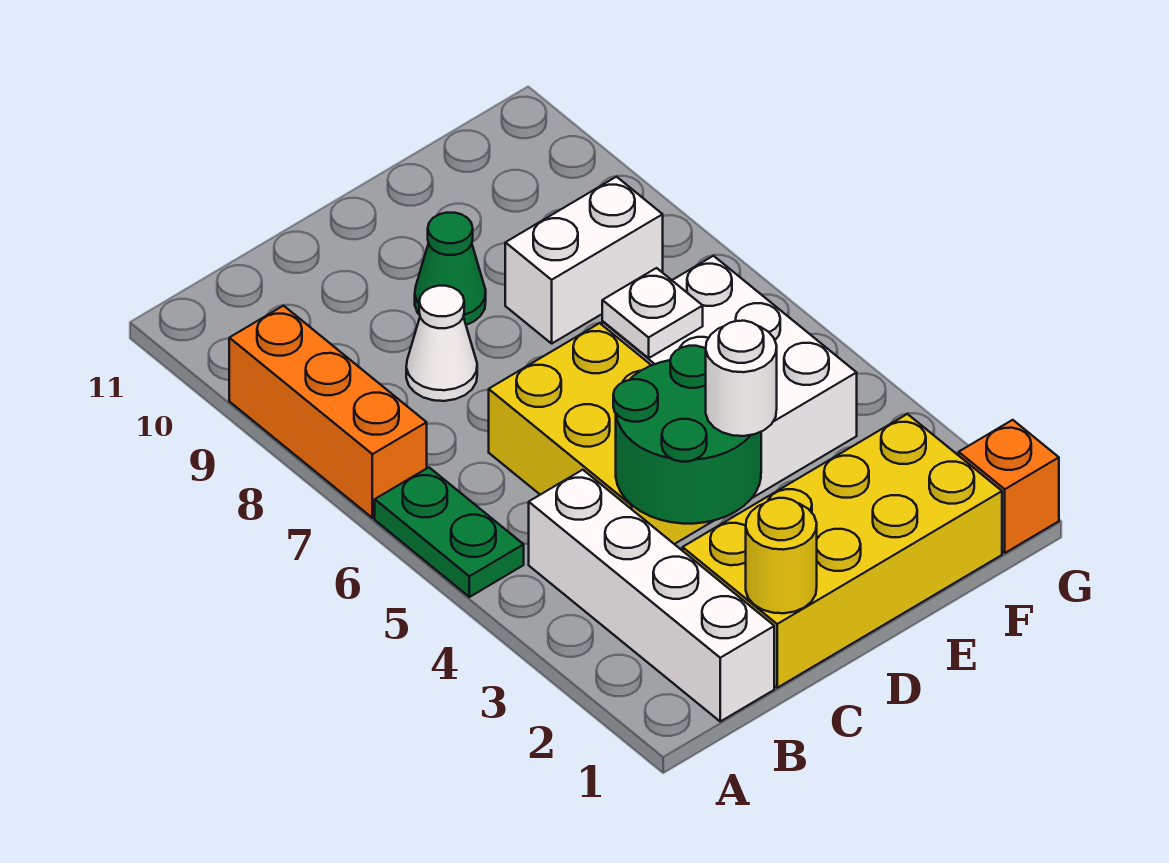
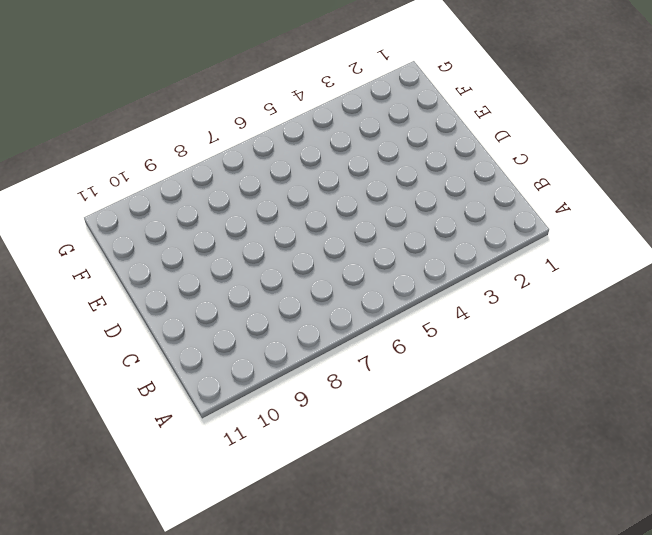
none -> green 1x2 plate [375,467,524,597]
none -> orange 1x3 brick [229,306,427,518]
none -> white 1x4 brick [529,470,774,721]

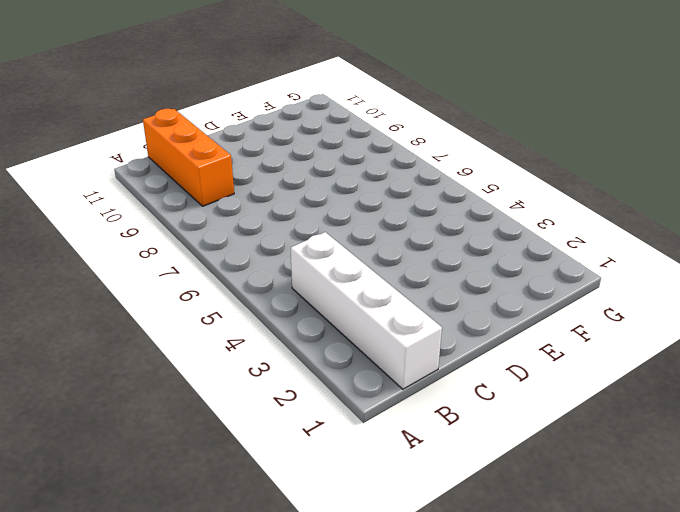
orange 1x3 brick [143,109,234,206] -> orange 1x3 brick moved to [229,306,427,518]
none -> green 1x2 plate [375,467,524,597]
none -> yellow 2x4 brick [683,414,1002,688]
none -> yellow 2x3 brick [489,323,714,544]

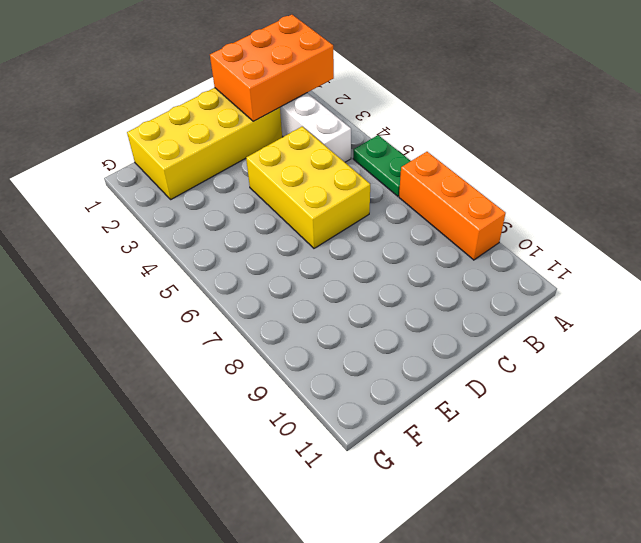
orange 2x3 brick [210,15,334,121] -> yellow 1x1 round brick [746,498,817,613]
none -> white 1x1 cone [406,286,477,401]
none -> green 1x1 cone [415,213,486,325]
none -> white 2x3 brick [602,256,857,498]

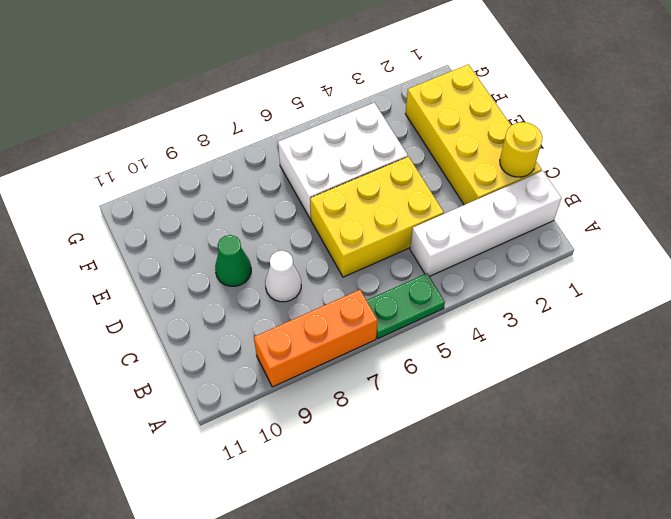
none -> white 1x2 brick [505,177,663,343]
none -> orange 1x1 brick [959,420,1059,553]
none -> green 2x2 round brick [613,346,761,524]

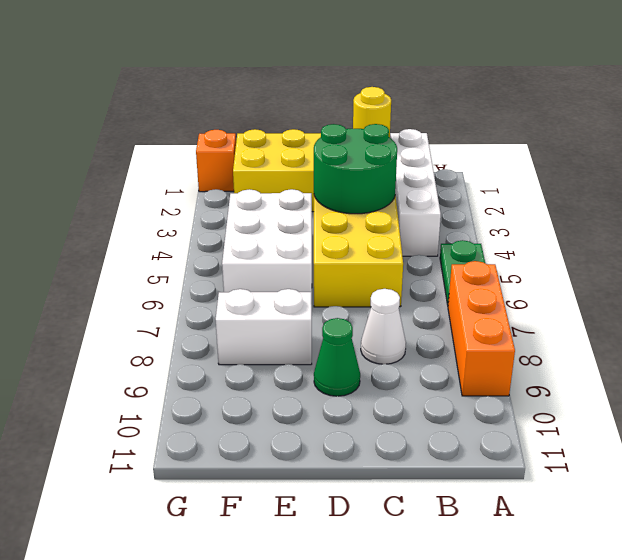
none -> white 1x1 plate [602,268,703,358]
none -> white 1x1 round brick [706,321,777,436]

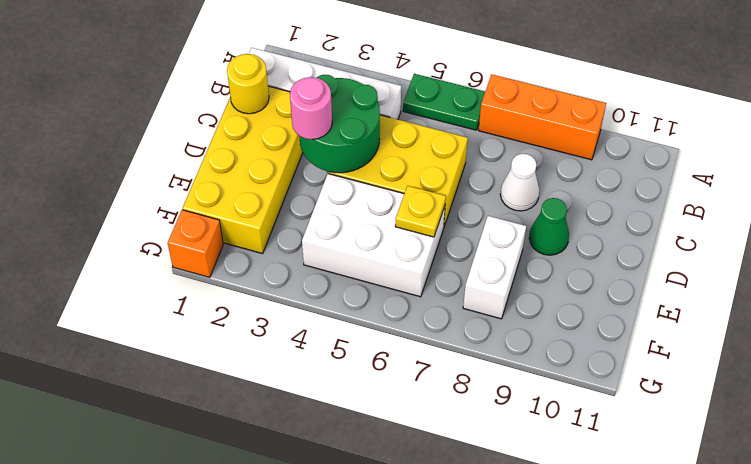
pink 1x1 round brick [290,77,332,139] -> white 1x1 round brick [706,321,777,436]
yellow 1x1 plate [395,186,446,237] -> white 1x1 plate [602,268,703,358]

